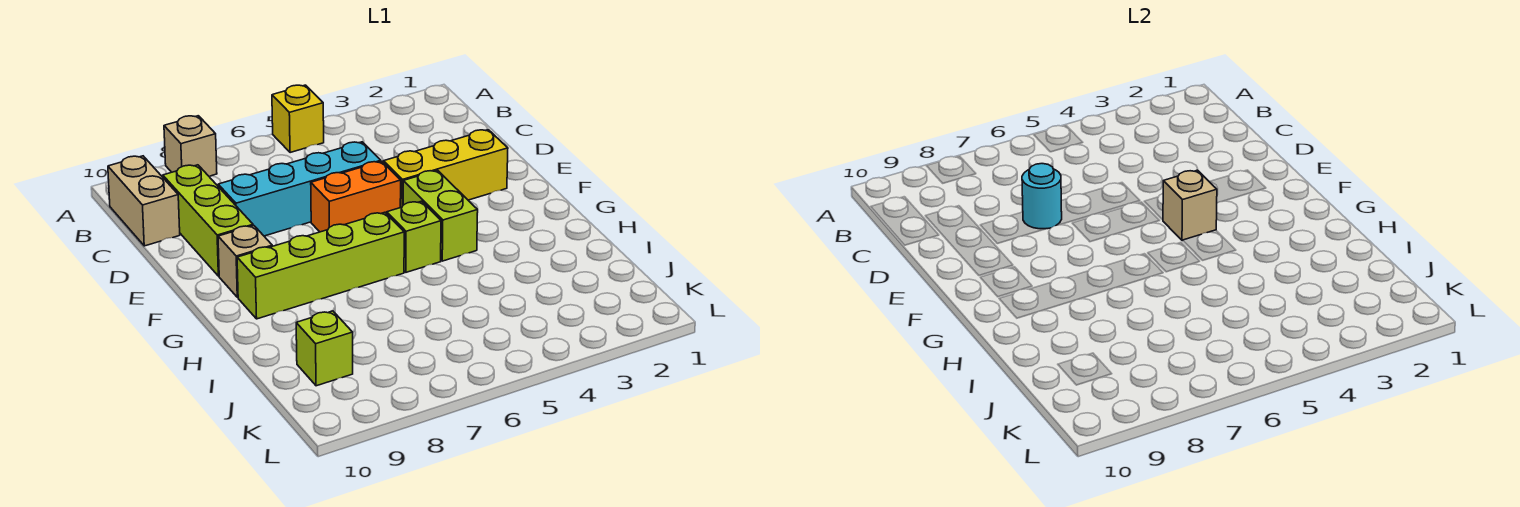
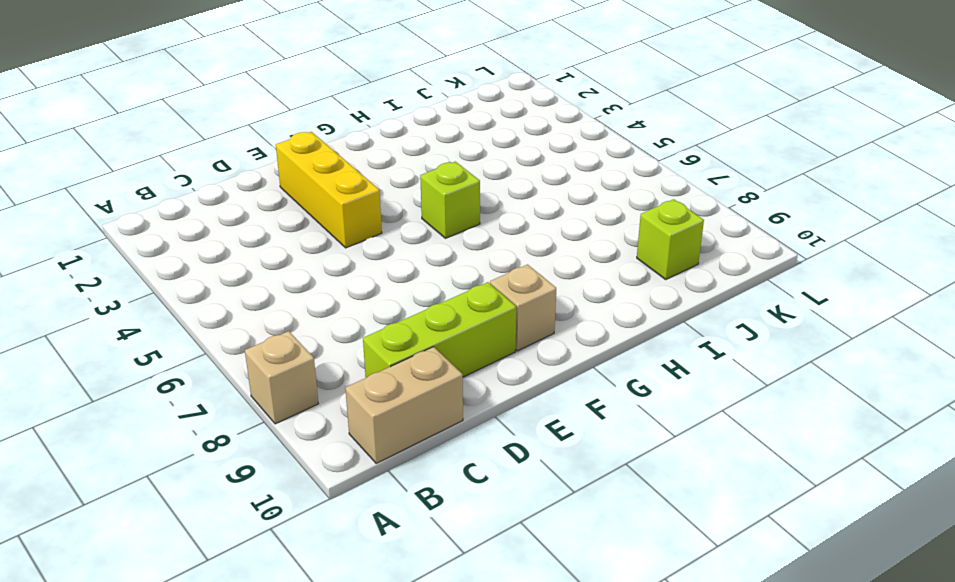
none -> yellow 1x1 brick [272,85,324,153]
none -> cyan 1x4 brick [218,142,381,236]
none -> orange 1x2 brick [311,161,401,232]

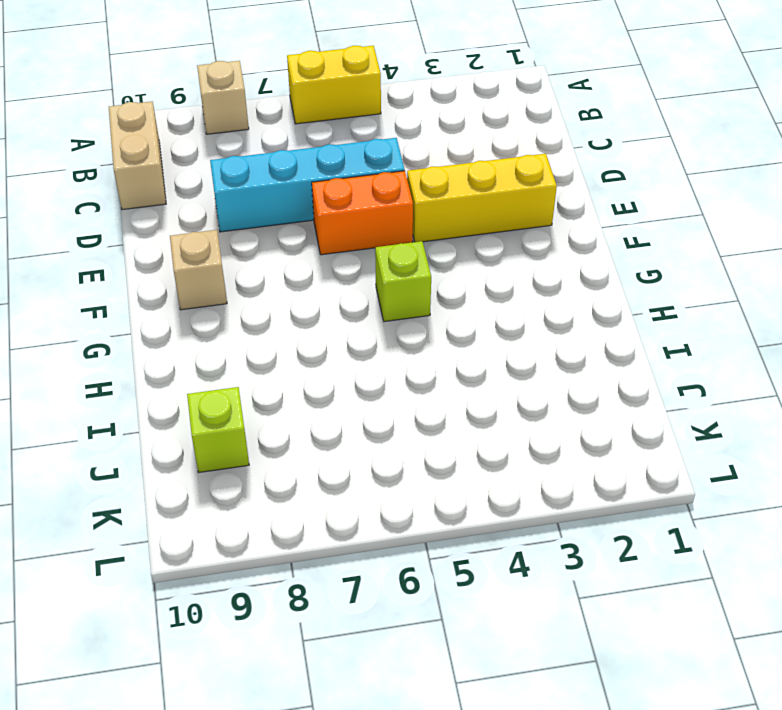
yellow 1x2 brick [287,46,381,124] -> yellow 1x1 brick [272,85,324,153]
none -> lime 1x3 brick [163,165,253,276]
none -> lime 1x2 brick [403,170,478,261]
none -> lime 1x4 brick [237,212,404,319]

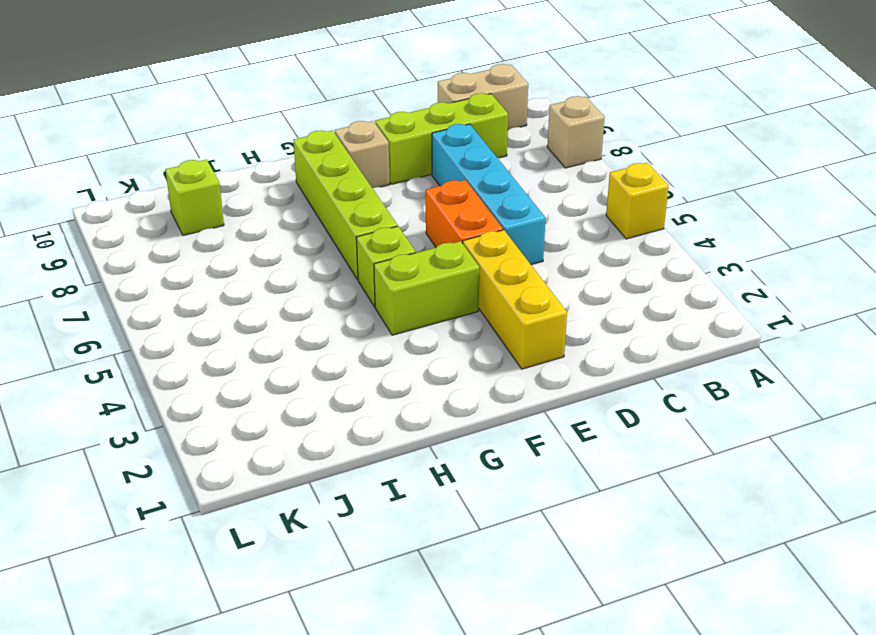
none -> cyan 1x1 round brick [1022,164,1062,229]
none -> tan 1x1 brick [1163,170,1217,241]

